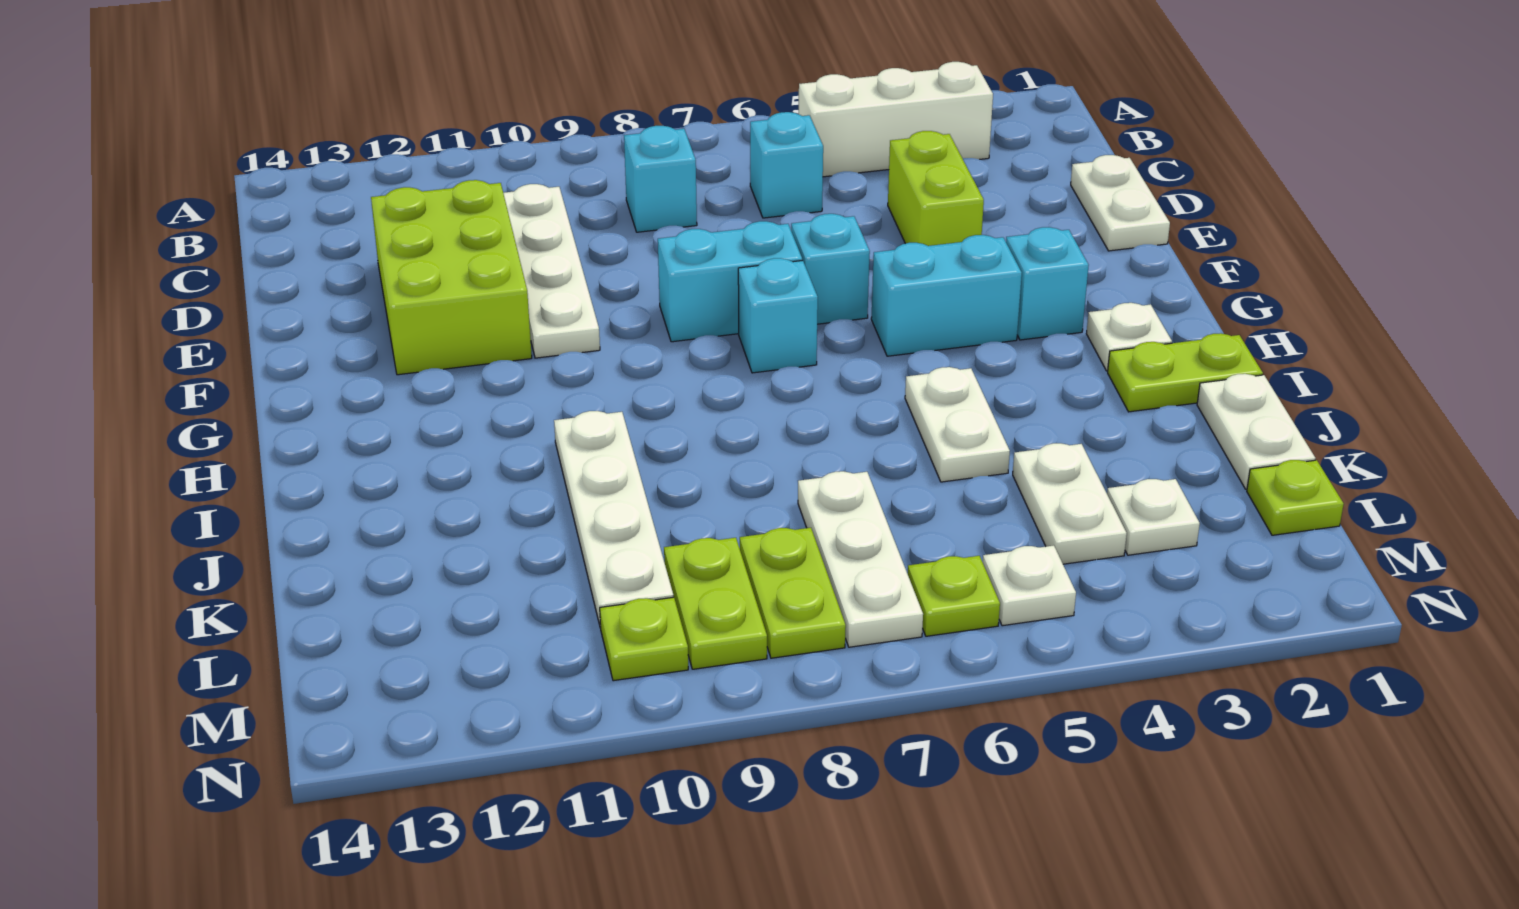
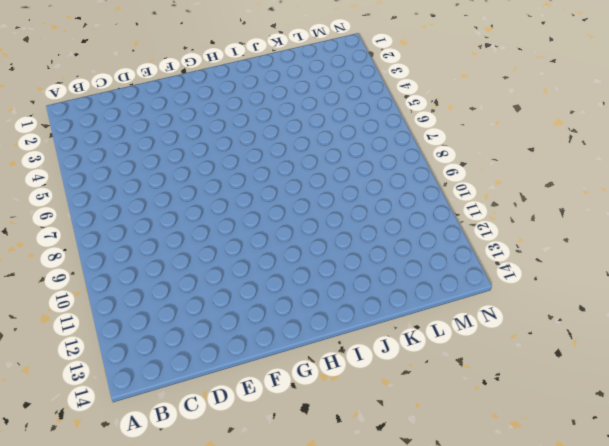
none -> white 1x3 brick [799,62,993,177]
none -> cyan 1x1 brick [750,112,823,218]
none -> cyan 1x1 brick [624,126,697,232]

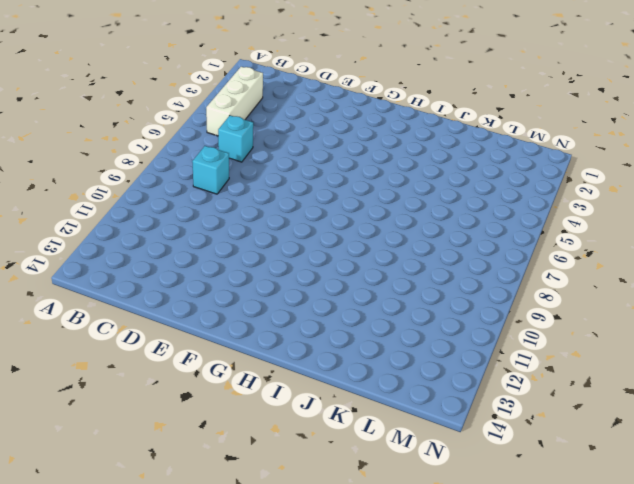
none -> white 1x4 plate [503,184,600,358]
none -> white 1x2 plate [1071,155,1170,251]
none -> lime 1x2 brick [888,131,984,246]

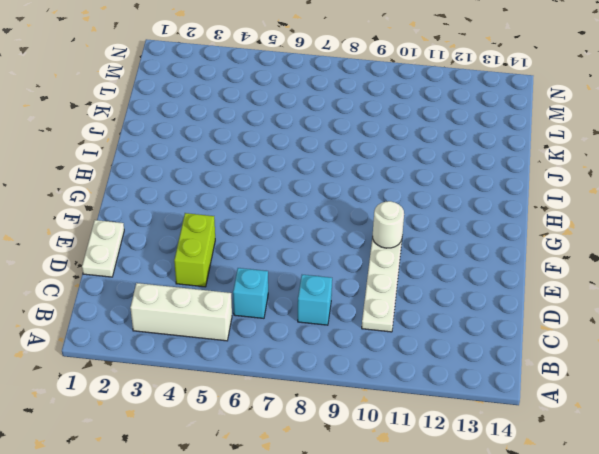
white 1x1 round brick [373,201,404,248] -> none
none -> lime 2x3 brick [371,180,532,375]
none -> cyan 1x1 brick [791,214,870,324]
none -> cyan 1x2 brick [658,221,802,342]

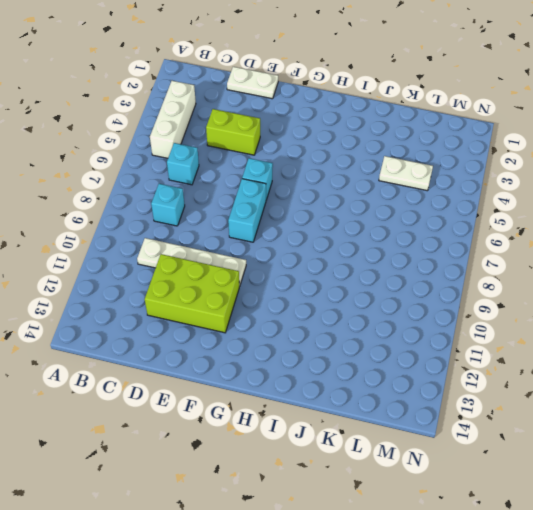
none -> cyan 1x1 brick [1006,227,1089,340]
none -> cyan 1x2 brick [871,235,1022,356]
none -> cyan 1x1 brick [738,258,818,373]

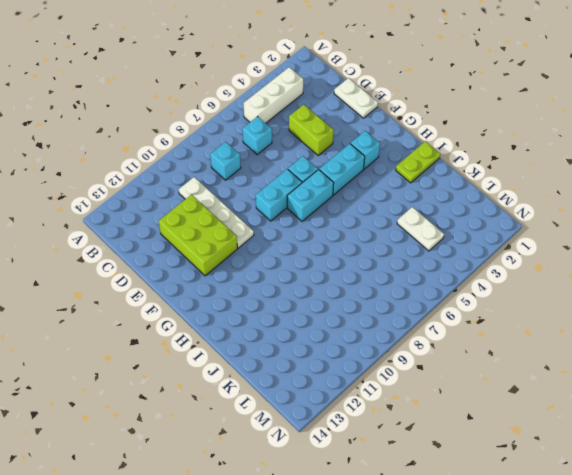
cyan 1x2 brick [287,169,334,221] -> cyan 1x1 brick [738,258,818,373]
none -> white 1x1 plate [1086,303,1172,371]
none -> white 1x2 plate [905,367,1010,482]
none -> white 1x4 plate [554,411,674,628]

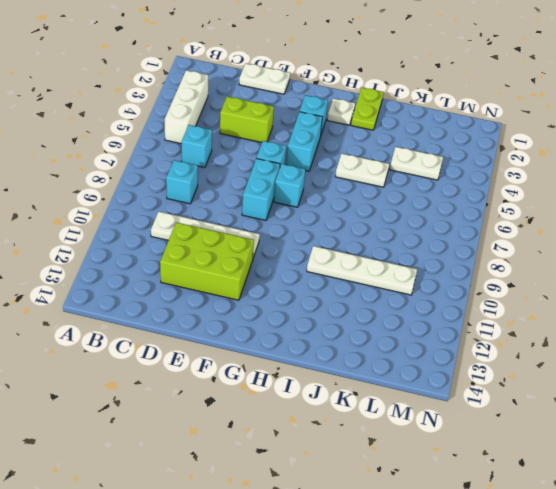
none -> white 1x2 plate [1197,374,1316,489]
none -> white 1x3 plate [798,471,923,647]
none -> lime 1x1 plate [1247,460,1344,535]

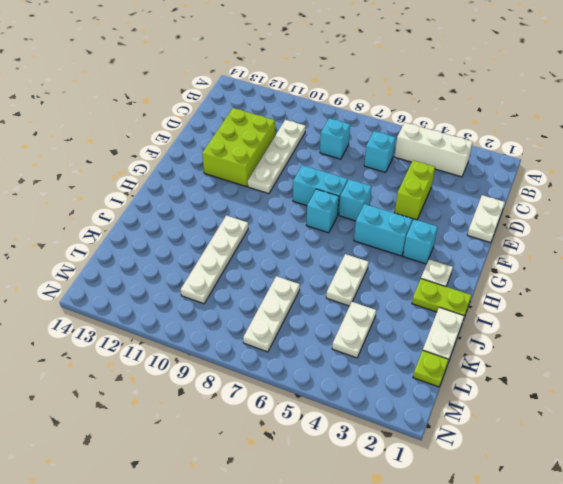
none -> white 1x1 plate [1107,479,1200,555]
none -> lime 1x2 plate [740,528,846,658]
none -> lime 1x2 plate [664,538,767,669]

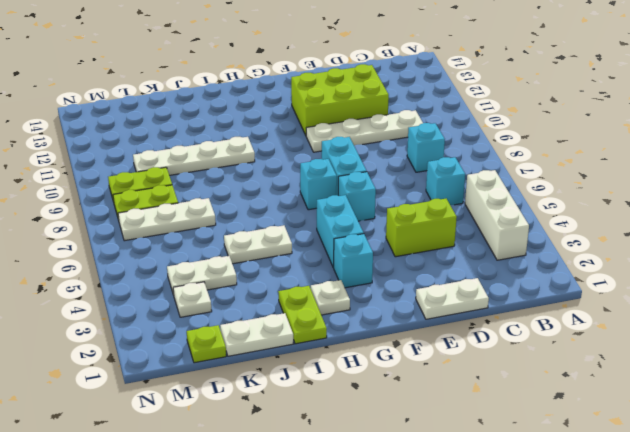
none -> white 1x1 plate [983,545,1076,626]
none -> lime 1x1 plate [908,556,1000,636]
none -> lime 1x1 plate [600,597,688,681]

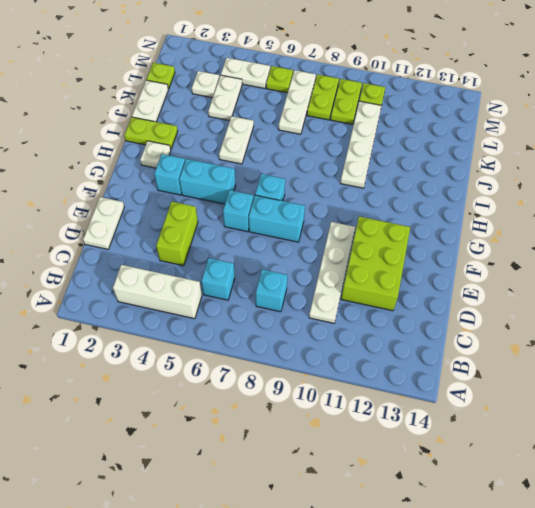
white 1x2 plate [221,58,270,88] -> white 1x1 plate [983,545,1076,626]

